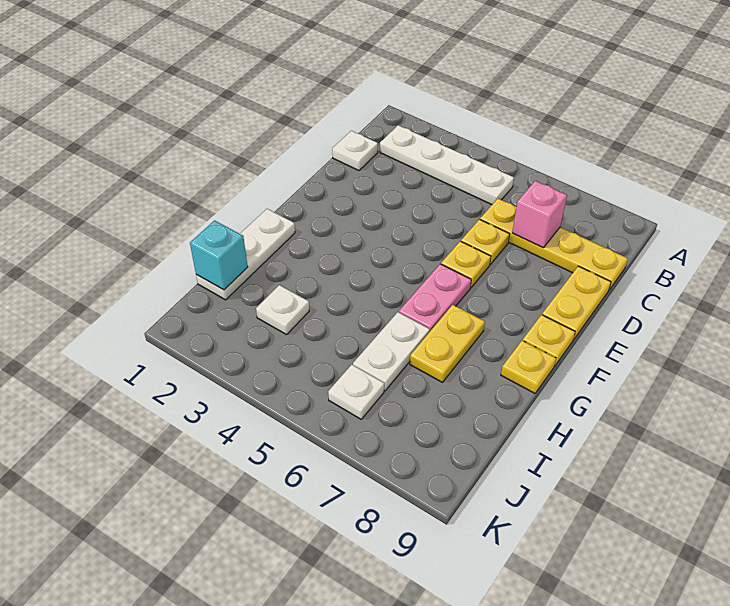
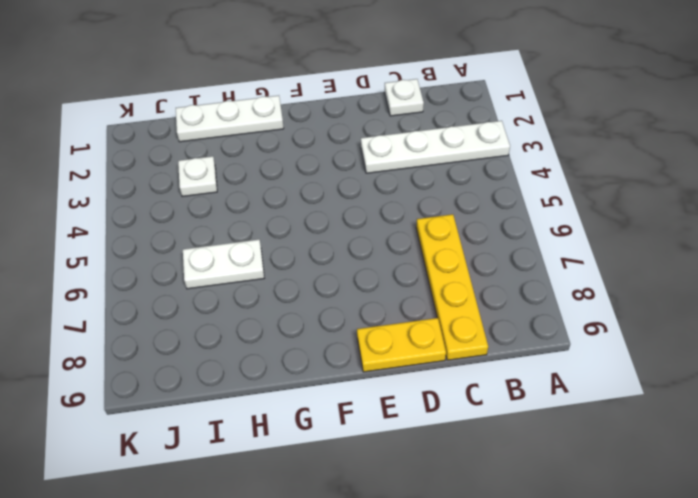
white 1x4 plate [361,121,510,173] -> white 1x4 plate turned to [380,125,514,205]
none -> yellow 1x1 plate [461,219,510,264]
none -> yellow 1x1 plate [441,241,491,288]
none -> pink 1x2 plate [399,264,471,332]

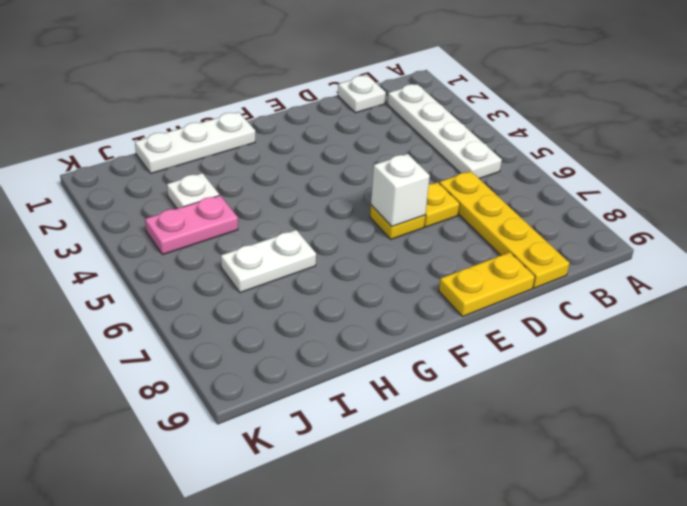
white 1x1 brick [371,154,430,227] -> none
pink 1x2 plate [145,195,238,255] -> pink 1x2 plate moved to [399,264,471,332]
none -> yellow 1x1 plate [523,315,575,366]
none -> yellow 1x2 plate [410,305,485,382]
none -> yellow 1x1 plate [501,340,556,393]

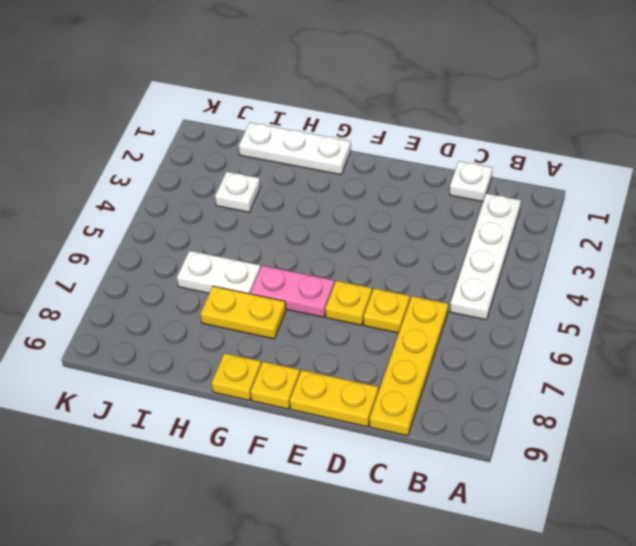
none -> white 1x1 plate [328,365,384,419]
none -> pink 1x1 brick [512,181,567,248]
none -> cyan 1x1 brick [190,221,248,290]

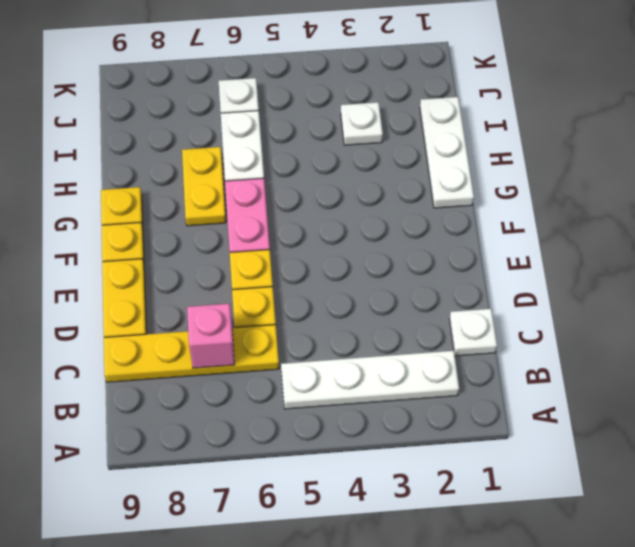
none -> cyan 1x1 brick [190,221,248,290]

